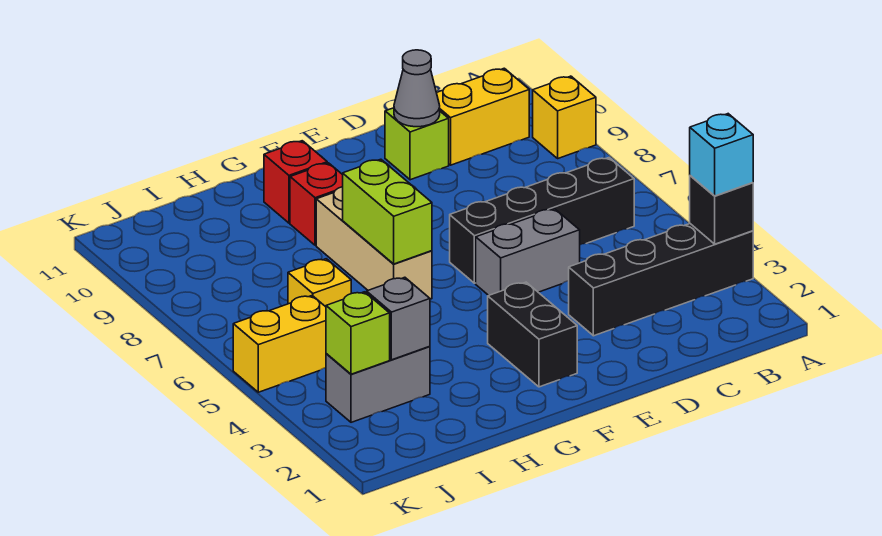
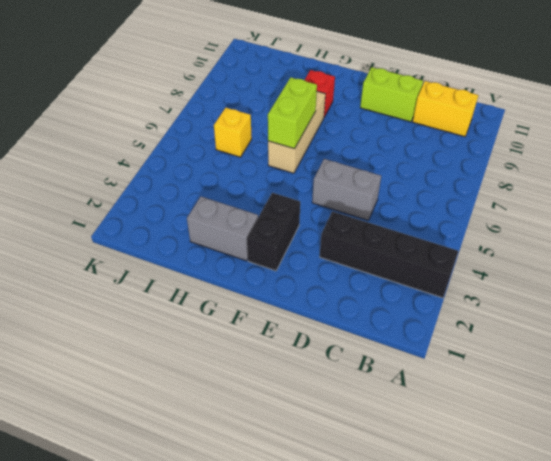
lime 1x2 brick [360,67,423,122] -> lime 1x1 brick [385,108,449,180]
grey 1x2 brick [187,197,258,261] -> grey 1x2 brick moved to [326,346,430,422]
none -> yellow 1x1 brick [533,76,596,158]
none -> black 1x4 brick [450,158,634,283]
none -> red 1x1 brick [264,141,327,223]

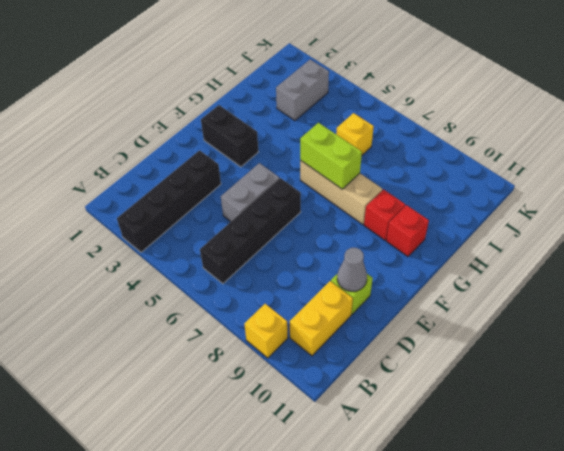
none -> yellow 1x2 brick [233,296,326,392]
none -> black 1x1 brick [690,176,753,244]
none -> grey 1x1 brick [367,277,430,360]

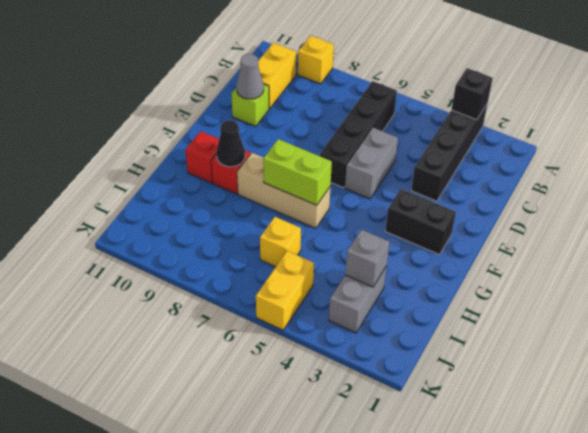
black 1x1 cone [216,120,245,167] -> none
none -> lime 1x1 brick [326,292,390,374]
none -> cyan 1x1 brick [690,114,753,196]

